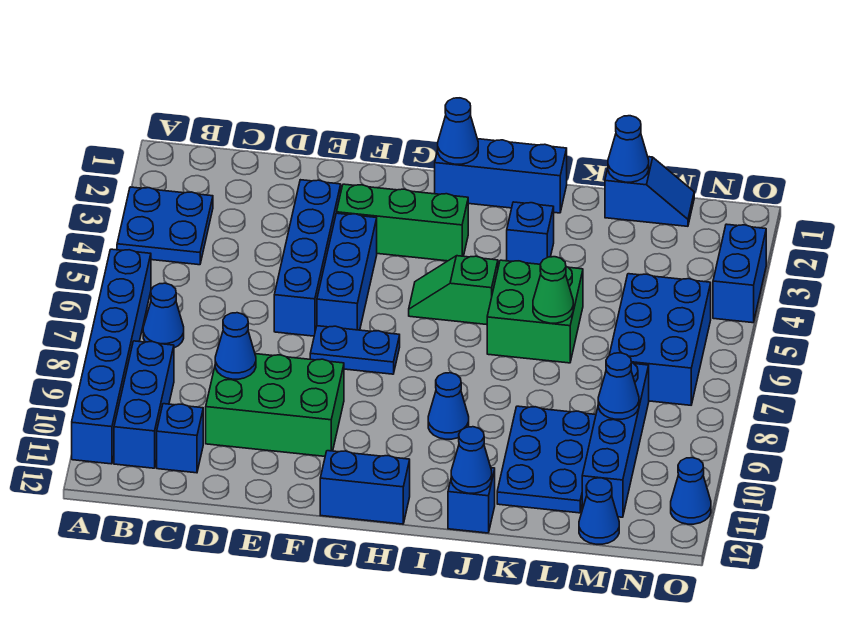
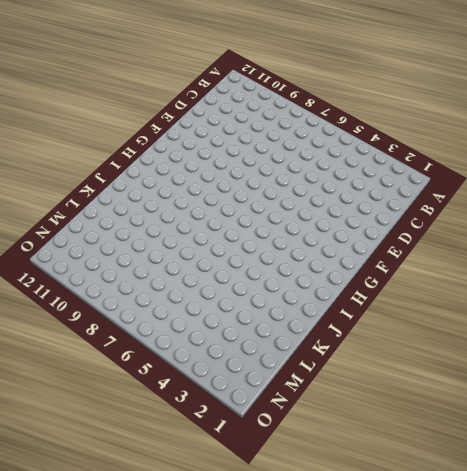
none -> blue 2x2 plate [117,187,213,265]
none -> blue 1x6 brick [72,249,151,464]
none -> blue 1x1 cone [143,283,184,348]
none -> blue 1x3 brick [114,341,174,468]

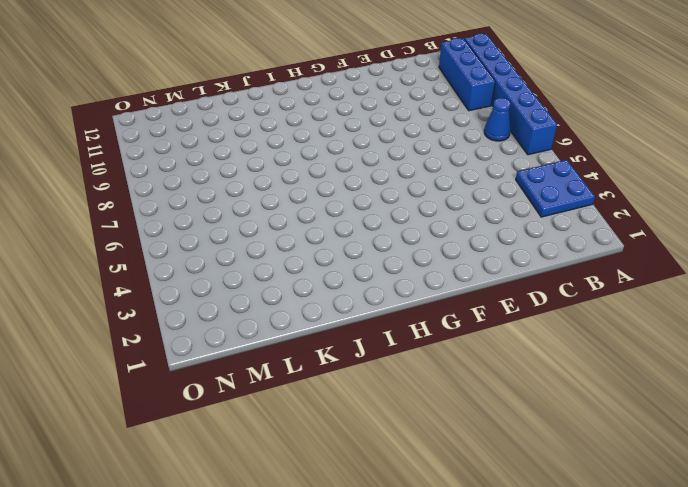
none -> blue 1x1 brick [157,404,203,473]
none -> green 2x3 brick [206,354,344,456]
none -> blue 1x4 brick [274,180,341,336]
none -> green 1x3 brick [337,184,468,261]

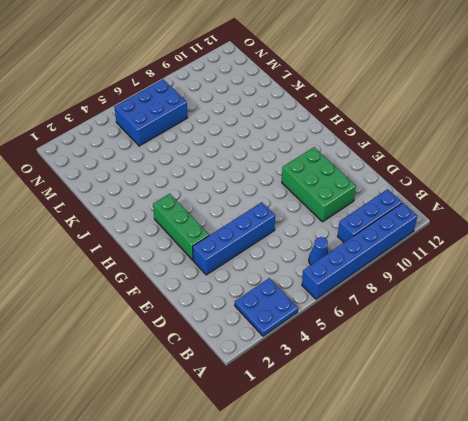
none -> blue 1x1 brick [157,404,203,473]
none -> blue 1x3 brick [317,213,377,330]
none -> blue 1x2 plate [310,326,400,374]
none -> blue 1x2 brick [320,451,410,524]

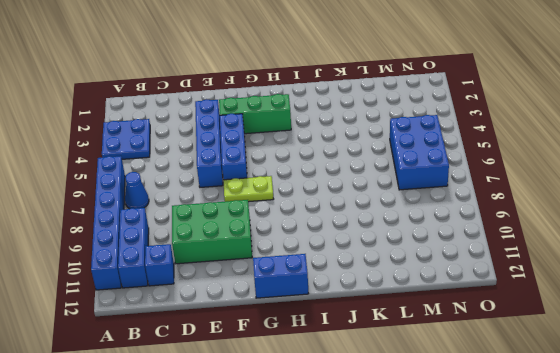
lime 1x2 plate [223,176,273,202] -> blue 1x2 plate [310,326,400,374]
none -> blue 1x3 brick [435,139,567,213]
none -> green 1x2 slope [409,256,498,325]
none -> blue 1x1 cone [428,373,469,439]
none -> blue 1x1 brick [507,202,554,264]

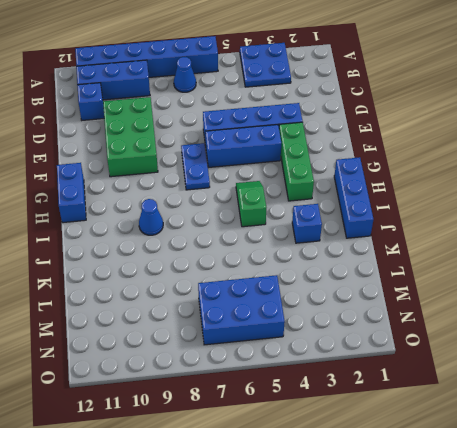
none -> green 2x2 brick [487,260,583,363]
none -> blue 1x1 brick [448,468,495,533]
none -> blue 2x3 plate [497,406,596,513]
none -> blue 1x2 slope [605,157,694,226]

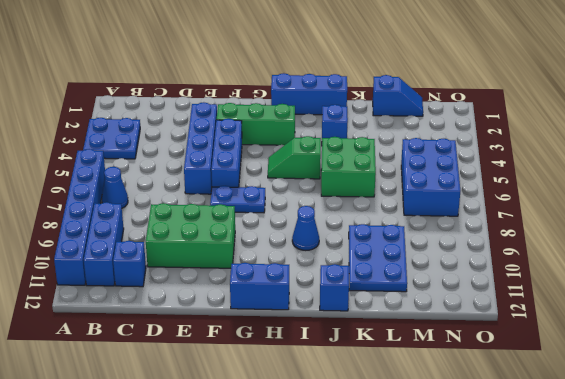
none -> blue 1x4 brick [582,363,649,517]
none -> blue 1x1 cone [579,478,619,544]
none -> blue 1x2 brick [713,224,766,323]
none -> blue 1x1 cone [671,458,711,524]

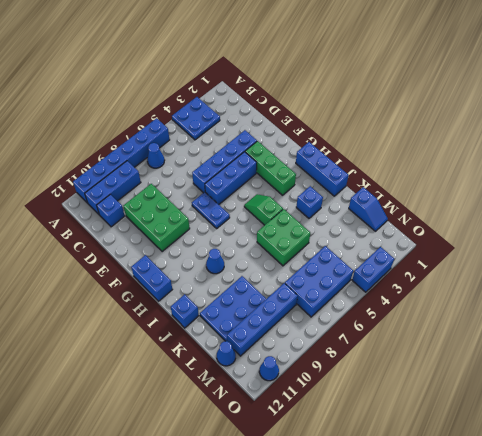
none -> blue 1x1 cone [215,313,256,379]
none -> blue 1x1 cone [438,98,478,164]
none -> blue 1x1 cone [451,427,492,493]
none -> green 1x1 cone [533,257,573,323]

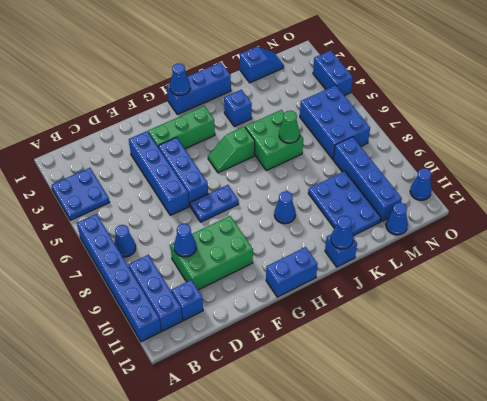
none -> blue 1x1 cone [608,116,649,182]
none -> blue 1x1 cone [598,353,639,419]

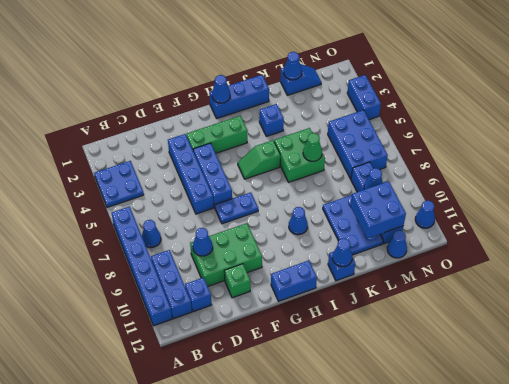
green 1x1 brick [224,264,250,298] -> none
blue 2x2 brick [351,181,406,239] -> none

